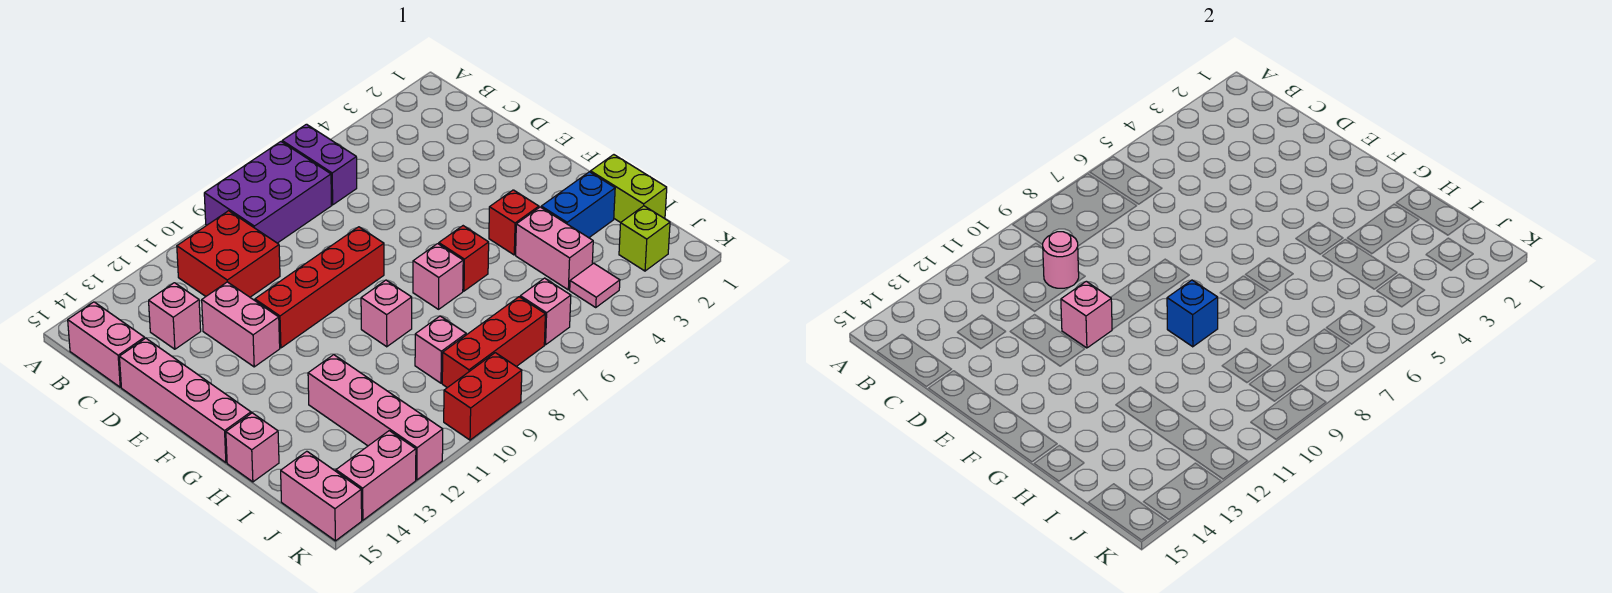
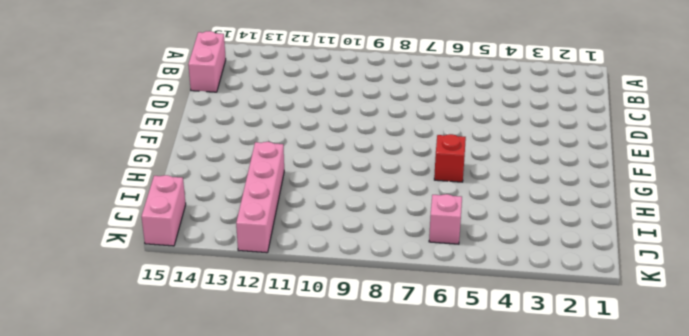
none -> purple 1x2 brick [282,124,357,205]
none -> purple 2x3 brick [204,142,332,243]
none -> red 2x2 brick [177,211,280,297]

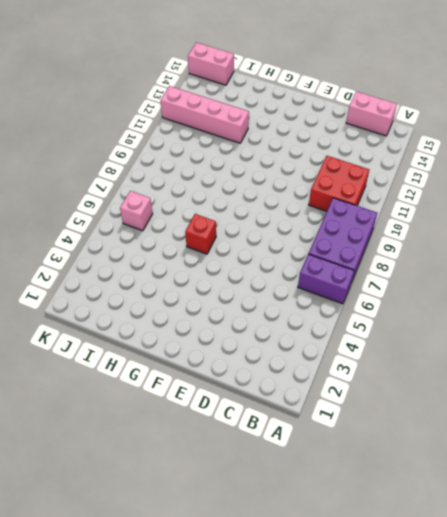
none -> pink 1x1 brick [149,283,201,349]
none -> pink 1x2 brick [202,282,280,367]
none -> pink 1x4 brick [120,338,251,463]

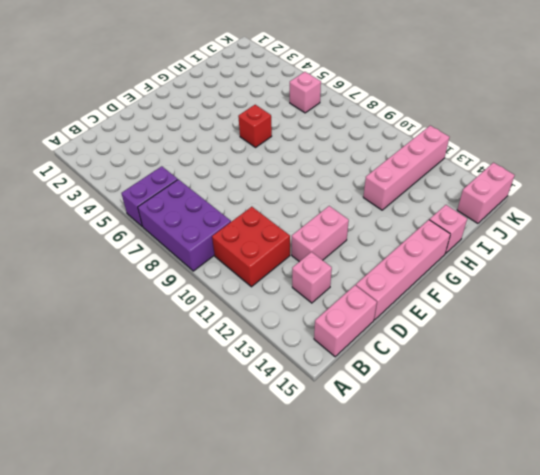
none -> red 1x4 brick [255,227,384,348]
none -> red 1x1 brick [489,190,539,255]
none -> pink 1x1 brick [413,244,463,309]

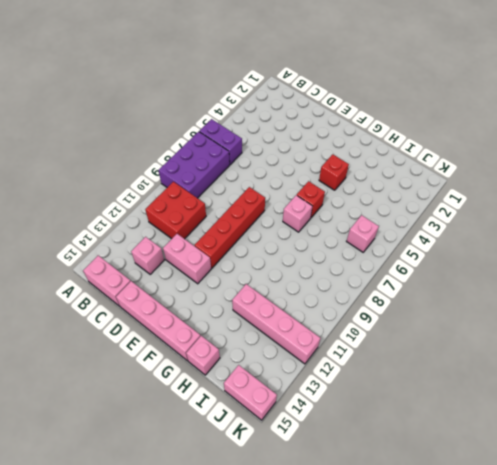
none -> pink 1x1 brick [361,280,412,347]
none -> lime 1x2 brick [591,155,667,223]
none -> blue 1x2 brick [541,172,615,238]

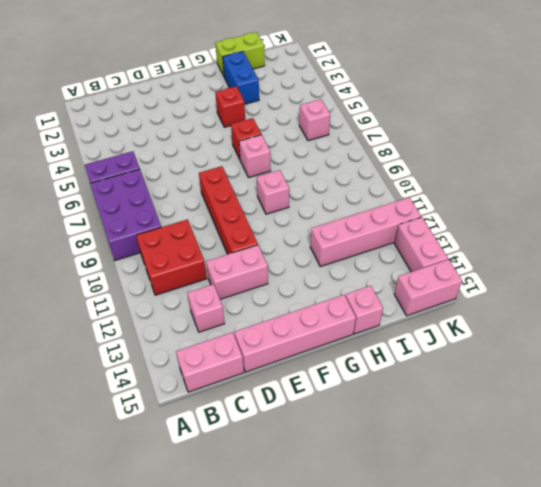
none -> pink 1x2 brick [516,207,593,290]
none -> pink 1x1 brick [415,316,466,383]
none -> lime 1x1 brick [619,206,670,271]

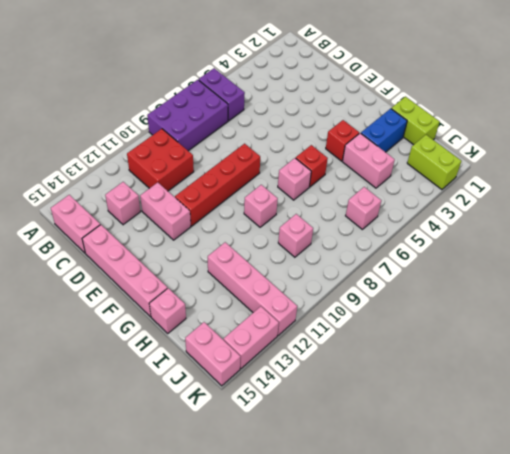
lime 1x2 brick [407,135,461,190] -> lime 1x1 brick [619,206,670,271]
none -> pink 1x1 tile [570,263,620,307]
none -> red 1x3 brick [442,297,545,388]
none -> red 1x2 brick [444,353,522,440]

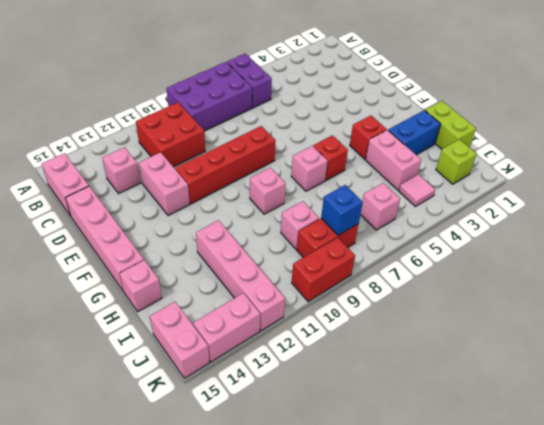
red 1x2 brick [297,218,358,257] -> red 1x3 brick [442,297,545,388]
blue 1x1 brick [321,185,363,235] -> blue 1x1 brick moved to [1167,280,1218,347]
none -> pink 1x1 round brick [1043,232,1079,288]
none -> pink 1x1 brick [1061,281,1112,348]

